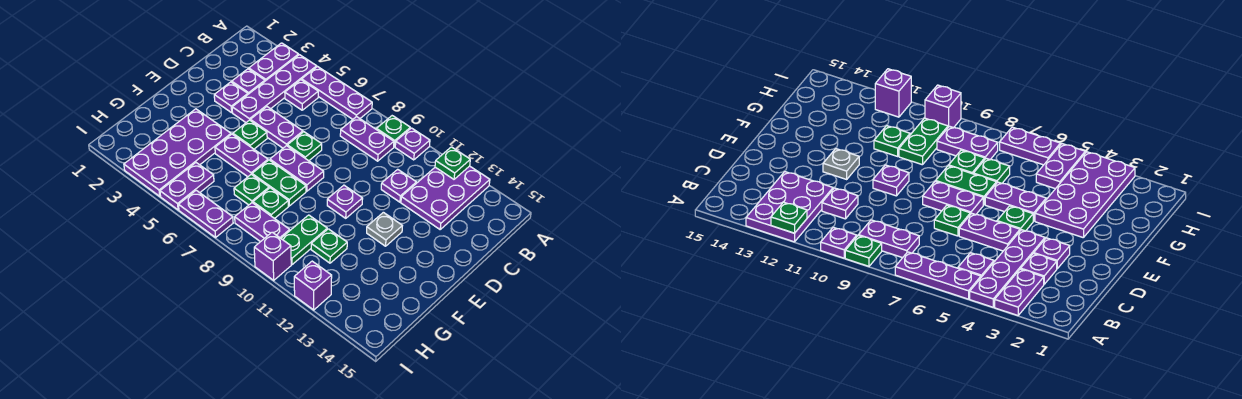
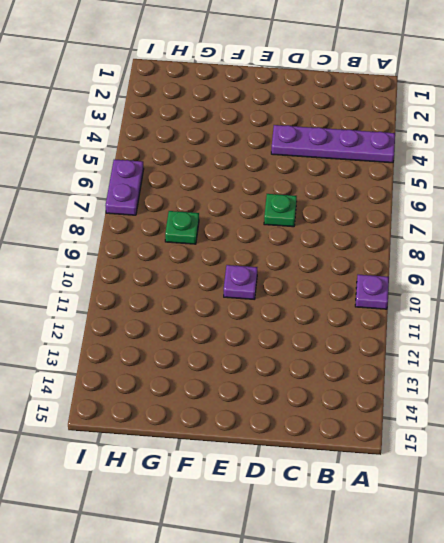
none -> purple 1x2 plate [249,43,299,81]
none -> purple 1x3 plate [302,67,372,119]
none -> green 1x1 plate [376,116,410,147]
none -> purple 2x3 plate [401,166,490,229]

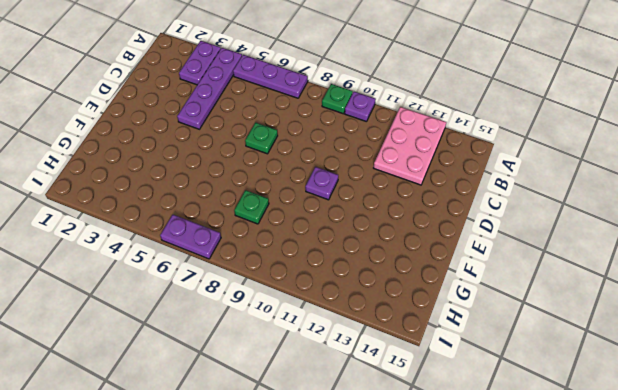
pink 2x3 plate [374,107,446,185] -> purple 2x3 plate [401,166,490,229]
none -> purple 1x1 plate [285,80,318,110]
none -> purple 1x2 plate [340,117,394,161]
none -> purple 1x1 plate [232,69,265,94]
none -> purple 1x1 plate [381,169,416,202]

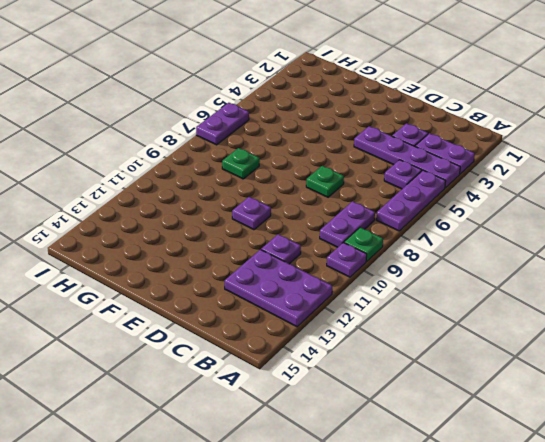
none -> purple 1x1 plate [214,82,248,113]
none -> purple 1x2 plate [250,107,303,148]
none -> green 1x1 plate [233,120,267,149]
none -> purple 1x2 plate [270,146,324,191]

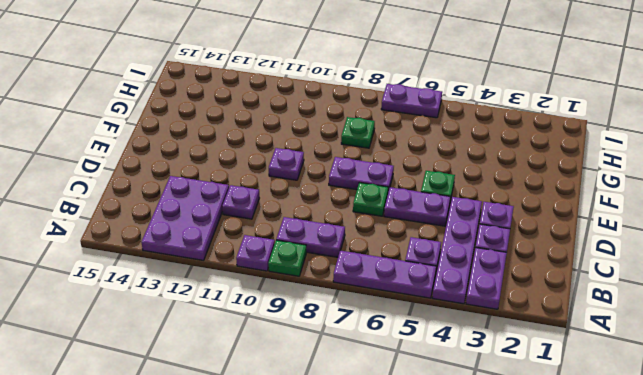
none -> grey 1x1 plate [367,212,402,246]
none -> purple 2x4 plate [124,109,231,196]
none -> purple 1x2 plate [215,134,268,177]
none -> green 1x2 plate [252,160,306,206]

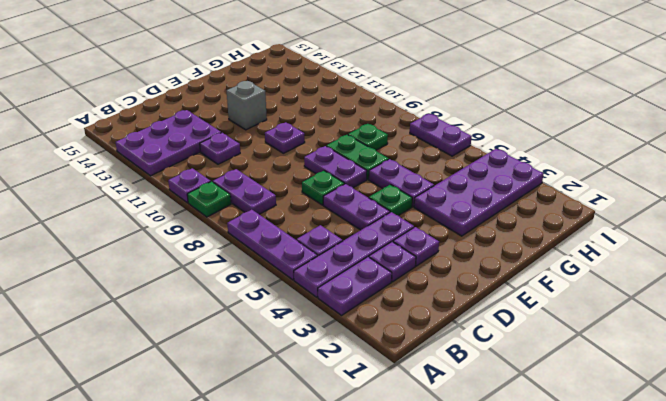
grey 1x1 brick [227,81,267,130] -> grey 1x1 plate [367,212,402,246]
none -> green 1x1 plate [234,174,269,205]
none -> green 1x2 plate [281,215,327,265]
none -> green 1x1 plate [311,229,347,263]
none -> purple 1x2 plate [160,163,214,210]

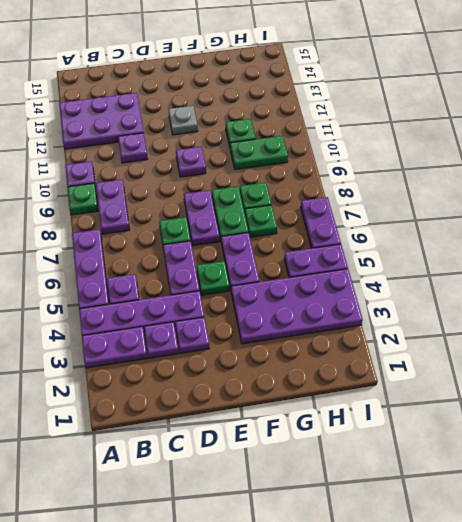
none -> purple 1x2 plate [235,203,290,242]
none -> purple 1x1 brick [254,232,291,280]
none -> purple 1x1 brick [294,261,332,310]
none -> green 1x1 plate [435,147,470,179]

